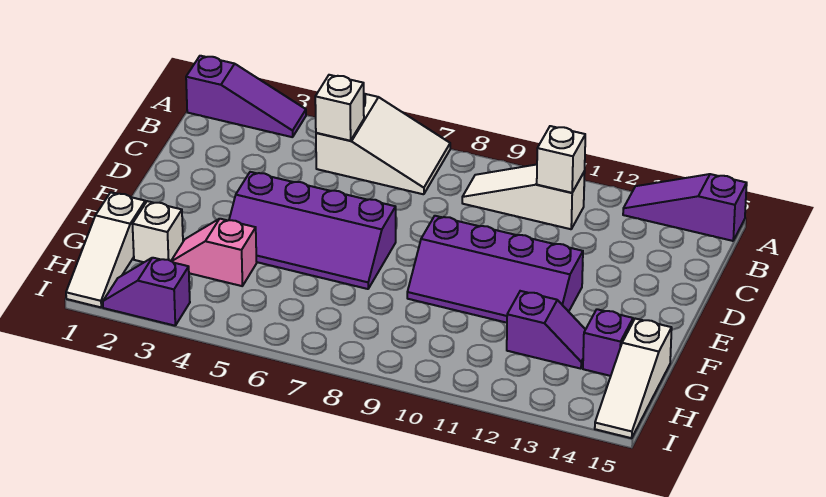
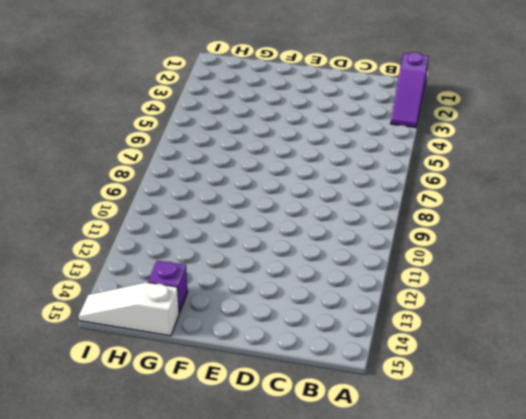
none -> white 2x3 slope [316,94,450,194]
none -> purple 1x3 slope [623,174,747,241]
none -> white 1x3 slope [462,165,585,229]

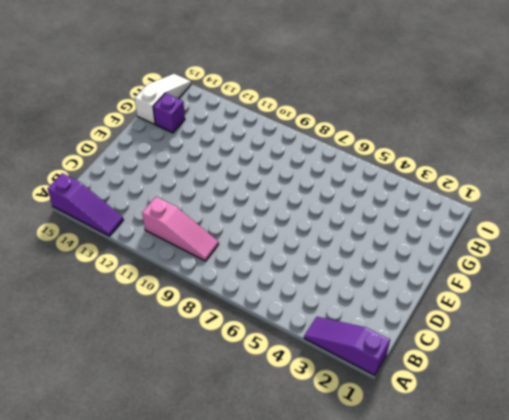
pink 1x3 slope [142,197,219,261] -> white 1x3 slope [462,165,585,229]
none -> white 2x3 slope [316,94,450,194]
none -> purple 2x4 slope [229,172,396,289]
none -> purple 2x4 slope [407,216,583,323]

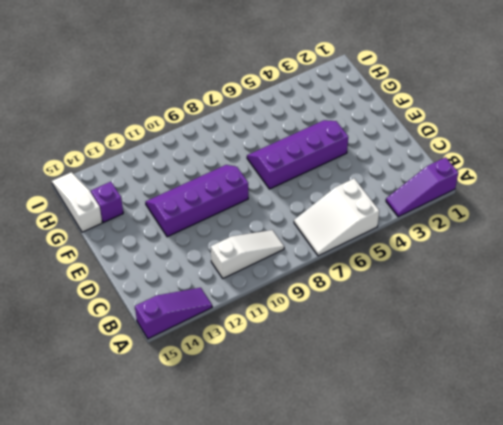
none -> white 1x3 slope [66,192,145,307]
none -> white 1x1 brick [133,201,183,262]
none -> pink 1x2 slope [171,219,257,286]

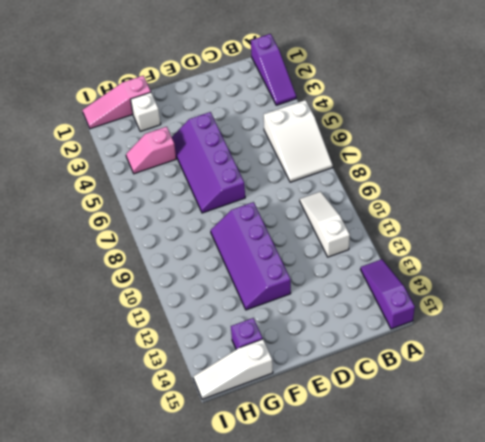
pink 1x3 slope [83,76,151,129] -> white 1x3 slope [66,192,145,307]
pink 1x2 slope [126,127,176,174] -> pink 1x2 slope turned to [171,219,257,286]
none -> purple 1x2 slope [507,291,585,369]
none -> purple 1x2 slope [103,258,190,326]
none -> white 1x1 brick [315,75,364,141]

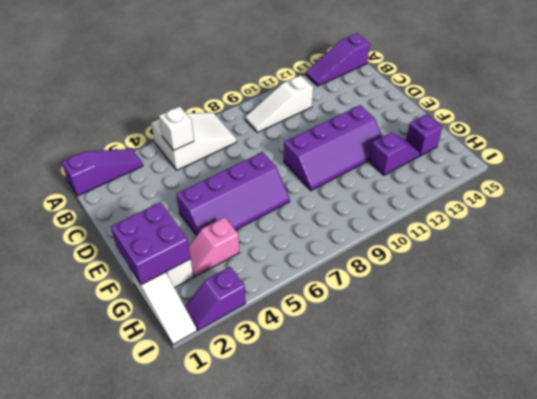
purple 2x2 brick [111,202,191,285] -> none
none -> white 1x3 slope [595,319,672,438]
none -> white 1x1 brick [537,126,585,193]

